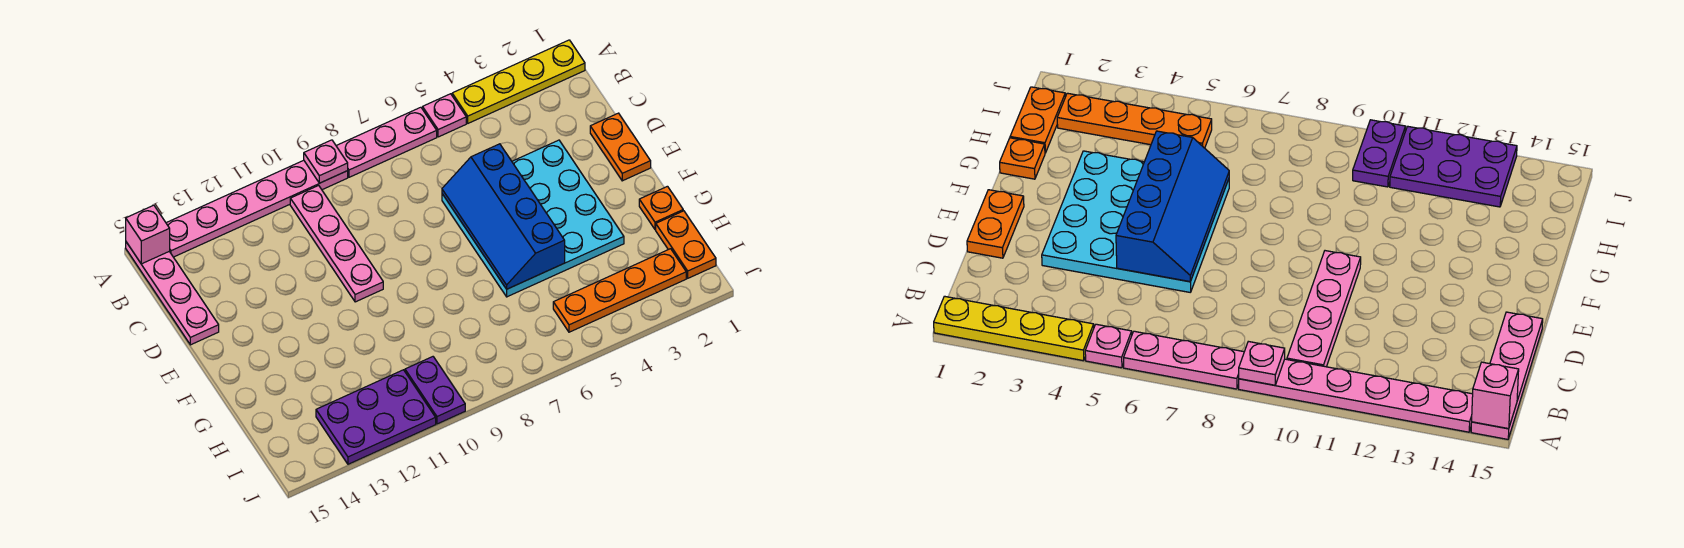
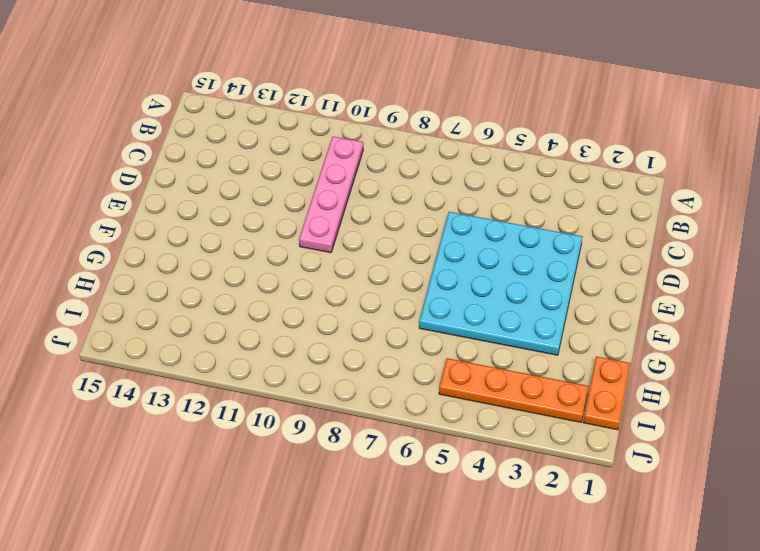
none -> yellow 1x4 plate [452,40,585,123]
none -> pink 1x1 plate [423,94,466,137]
none -> pink 1x3 plate [336,107,437,177]

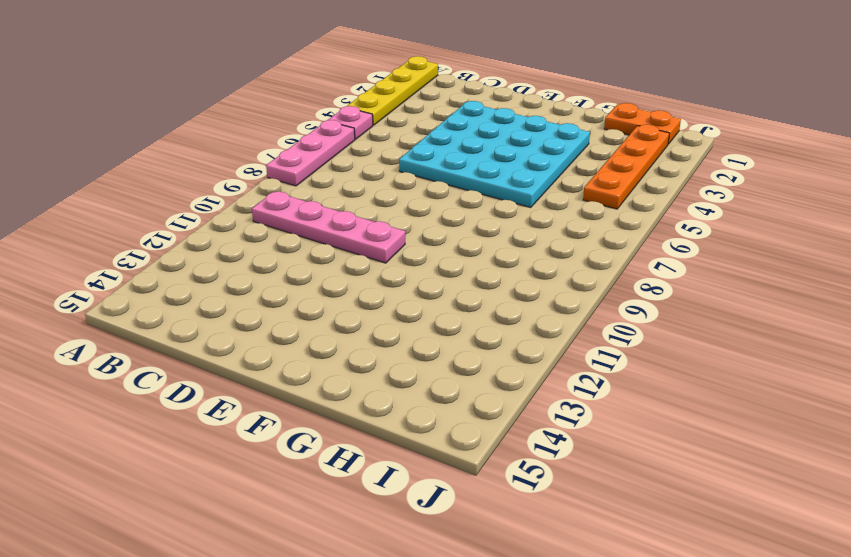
none -> pink 1x6 plate [166,160,348,257]
none -> pink 1x4 plate [126,242,219,345]
none -> orange 1x2 plate [590,113,651,181]

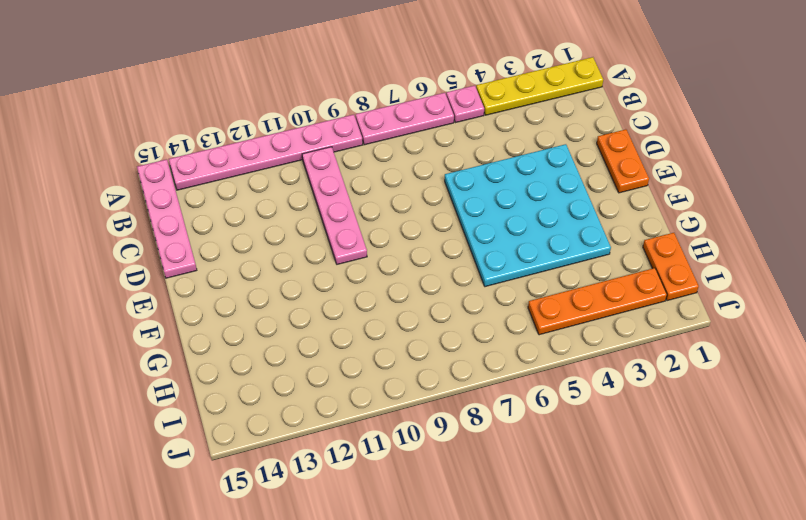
none -> orange 1x1 plate [639,186,683,230]
none -> purple 1x2 plate [405,357,465,424]
none -> purple 2x3 plate [316,370,436,464]

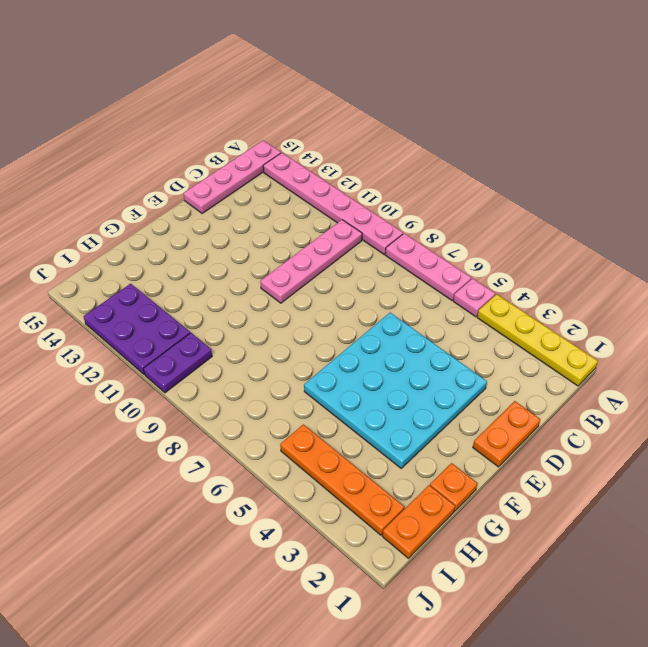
none -> pink 1x1 plate [304,140,348,183]
none -> pink 1x1 brick [126,205,170,264]
none -> blue 2x4 slope [442,144,565,289]

